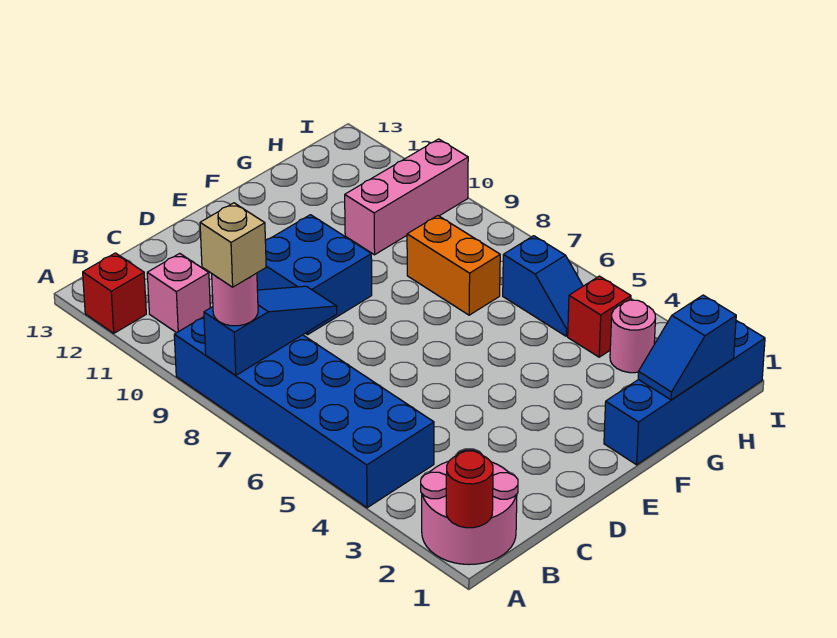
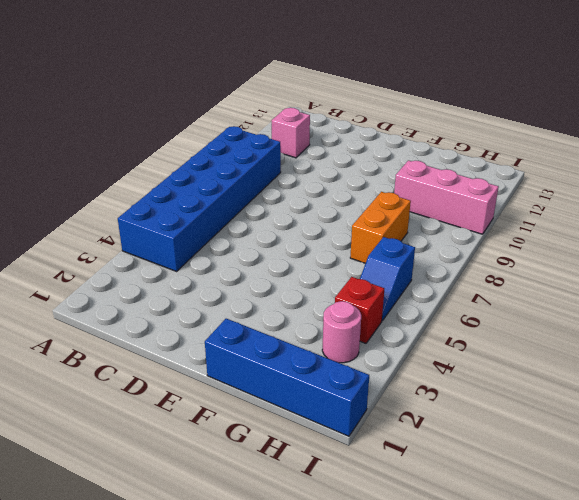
none -> pink 2x2 round brick [421,450,518,564]
none -> red 1x1 brick [83,253,146,333]
none -> blue 2x2 brick [257,215,372,335]

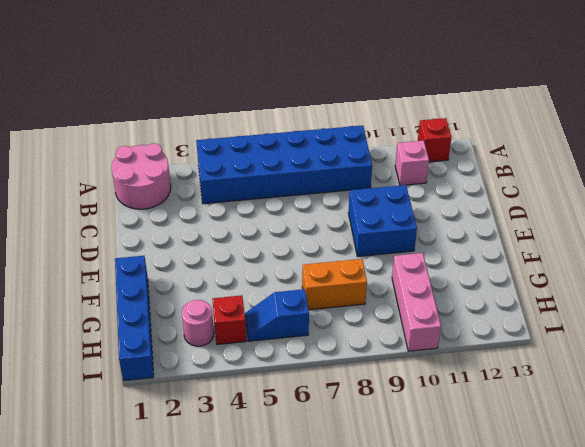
none -> red 1x1 round brick [446,451,493,528]
none -> blue 1x3 slope [204,286,337,375]
none -> blue 1x2 slope [638,295,736,400]

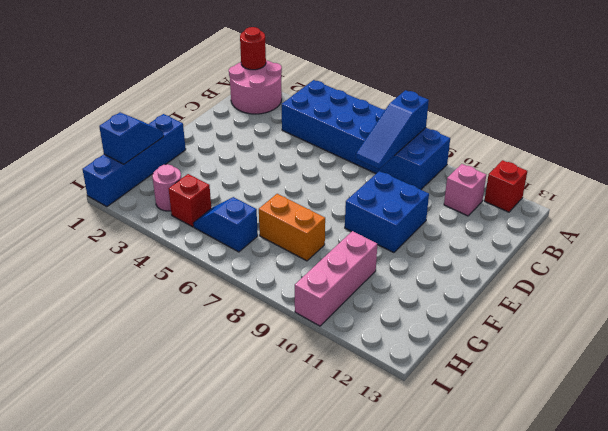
none -> pink 1x1 round brick [212,273,258,326]
none -> tan 1x1 brick [200,203,266,287]

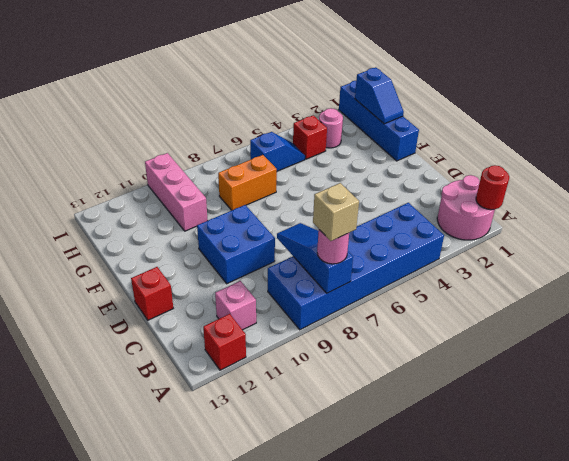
red 1x1 brick [131,267,173,320] -> none

